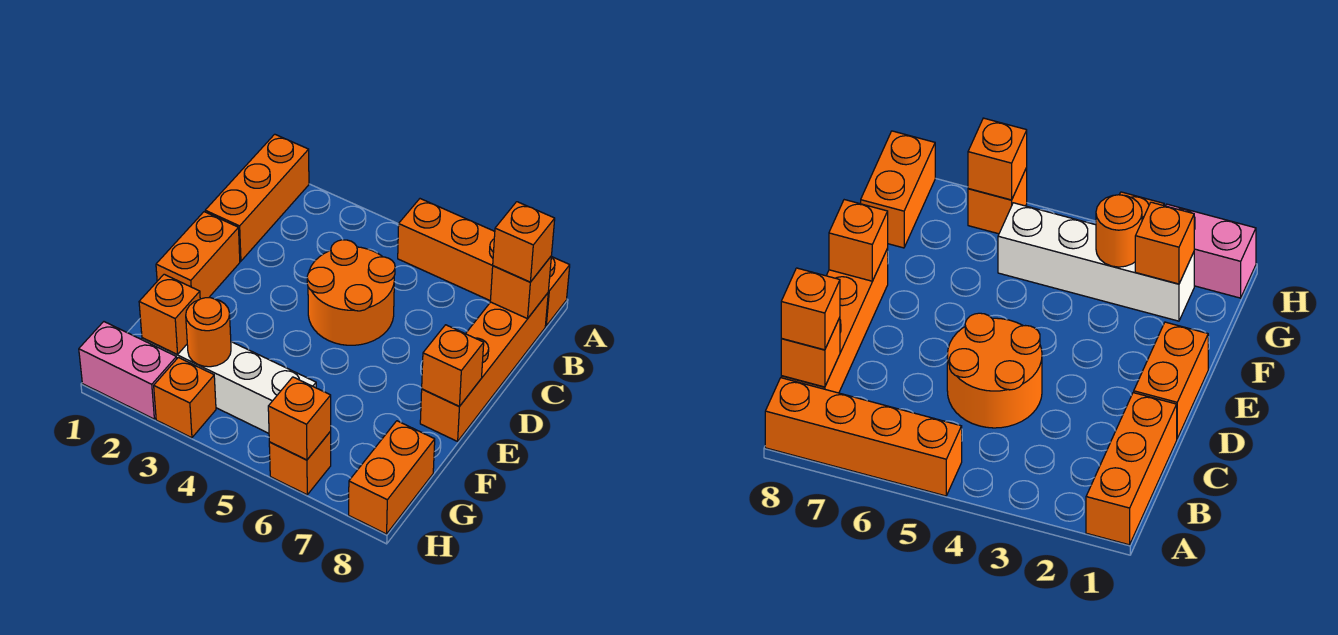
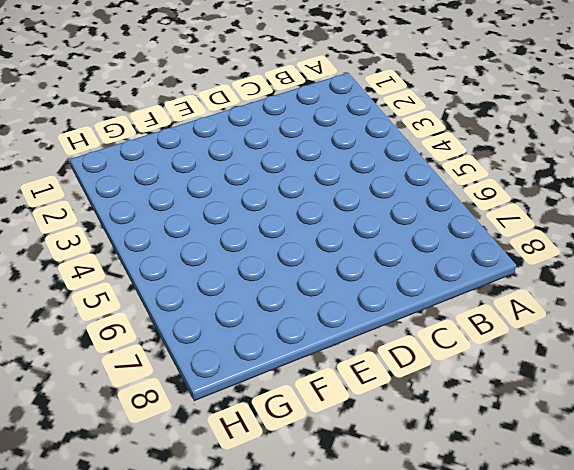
none -> orange 1x3 brick [205,134,309,261]
none -> orange 1x4 brick [398,199,570,326]
none -> orange 1x4 brick [420,293,548,441]

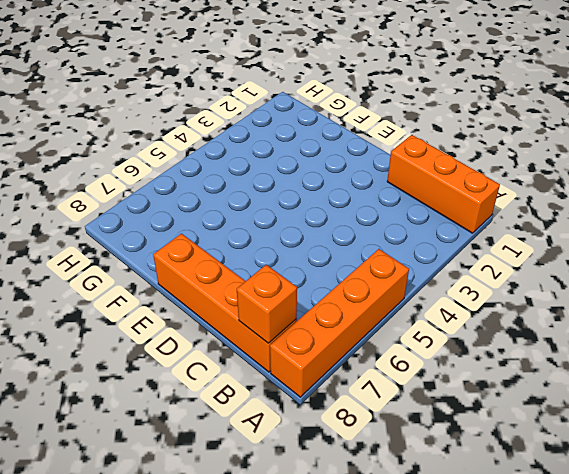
none -> orange 2x2 round brick [307,240,395,345]
none -> orange 1x2 brick [156,212,240,299]
none -> white 1x4 brick [142,338,316,433]

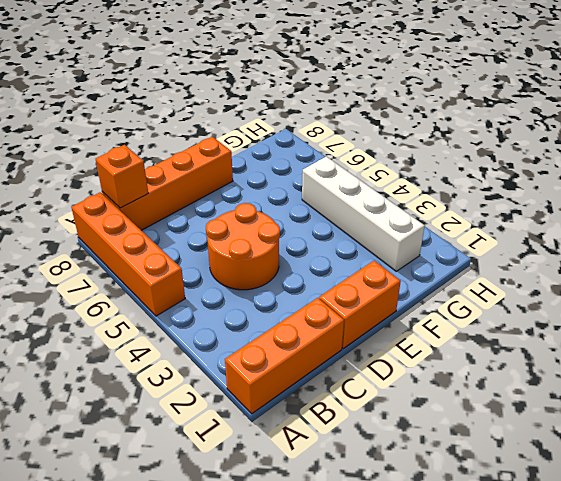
none -> orange 1x2 brick [349,421,435,534]
none -> pink 1x2 brick [79,322,177,419]
none -> orange 1x1 brick [154,357,216,438]

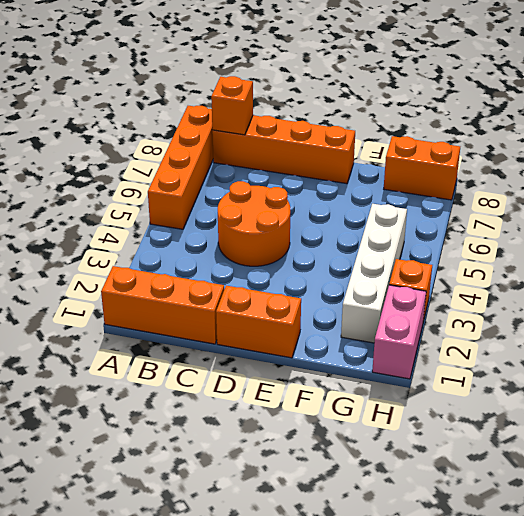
none -> orange 1x1 brick [269,431,331,495]
none -> orange 1x1 brick [422,325,484,406]
none -> orange 1x1 brick [139,274,200,355]

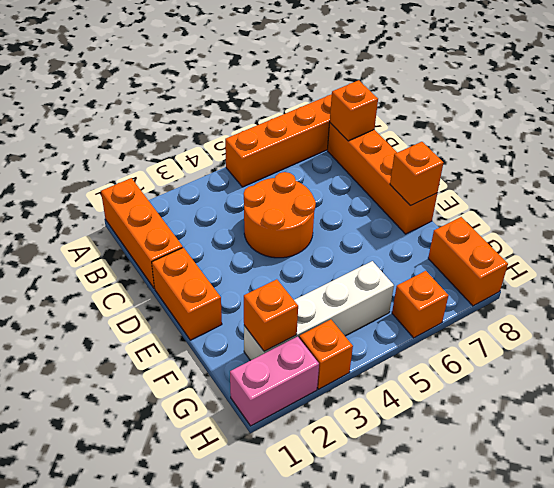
none -> orange 1x1 round brick [186,298,231,367]
none -> orange 1x1 brick [268,377,331,460]
none -> orange 1x1 brick [493,202,555,282]

